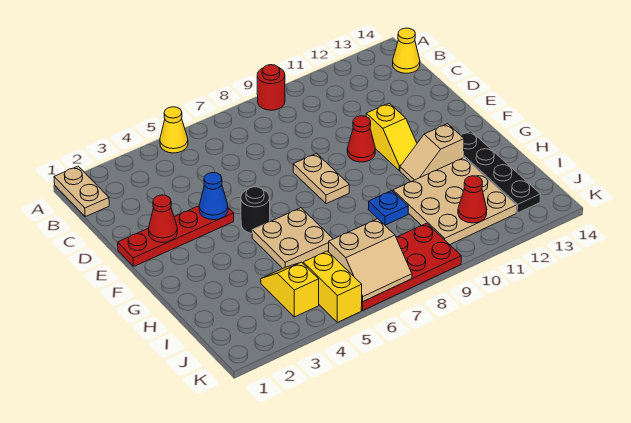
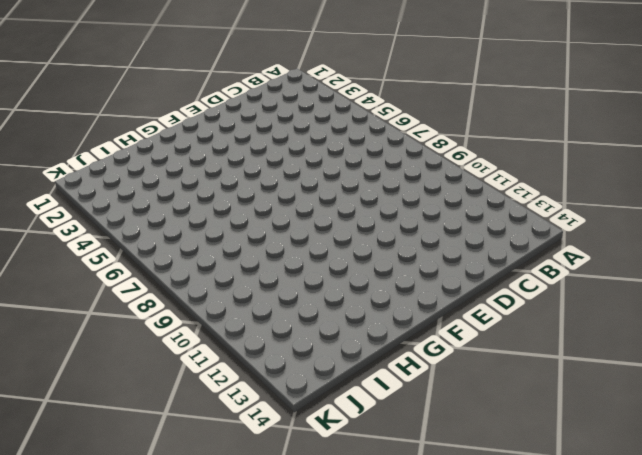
none -> tan 1x2 plate [54,166,109,217]
none -> yellow 1x1 cone [160,107,188,153]
none -> red 1x1 round brick [257,65,285,110]

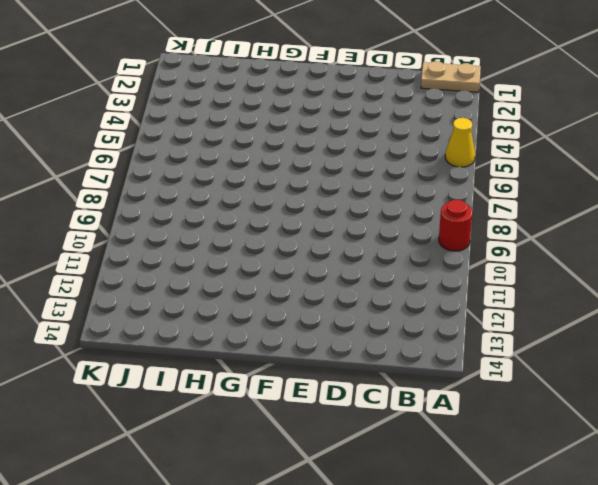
none -> yellow 1x1 cone [393,28,420,73]
none -> red 1x4 plate [118,206,234,267]
none -> tan 1x2 plate [293,153,349,204]

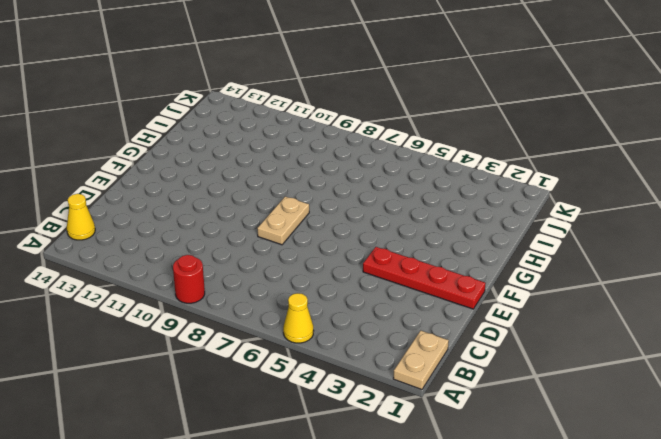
none -> red 1x1 cone [347,116,375,162]
none -> yellow 1x2 slope [366,103,417,171]
none -> black 1x1 round brick [241,187,270,233]

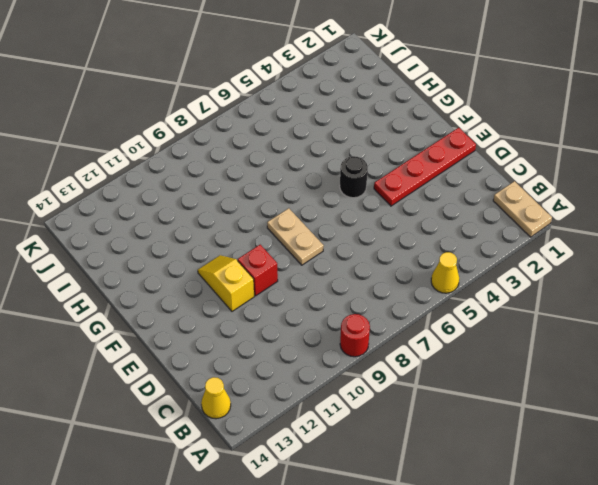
red 1x1 brick [238,245,278,296] -> red 1x1 cone [347,116,375,162]
none -> tan 2x2 plate [252,208,333,268]
none -> tan 1x2 slope [400,124,464,182]
none -> black 1x4 plate [461,131,541,213]

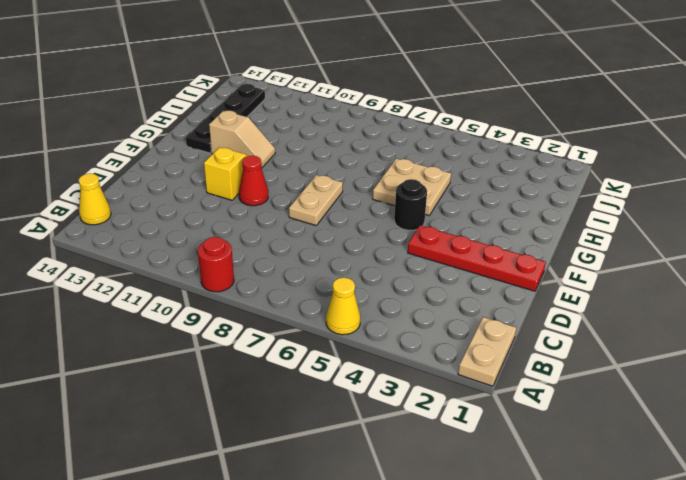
none -> blue 1x1 plate [368,191,408,225]
none -> tan 3x3 plate [393,158,517,245]
none -> yellow 1x2 slope [261,262,319,317]

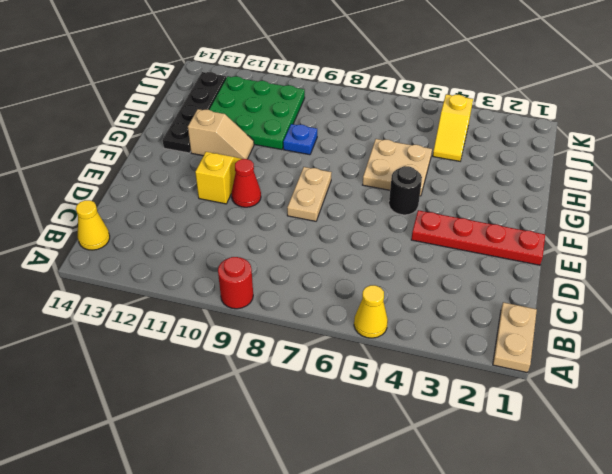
green 3x3 plate [209,76,305,150] -> tan 3x3 plate [393,158,517,245]
none -> yellow 1x2 brick [303,251,362,322]
none -> red 2x4 plate [361,223,461,310]
none -> red 1x1 cone [149,195,177,242]

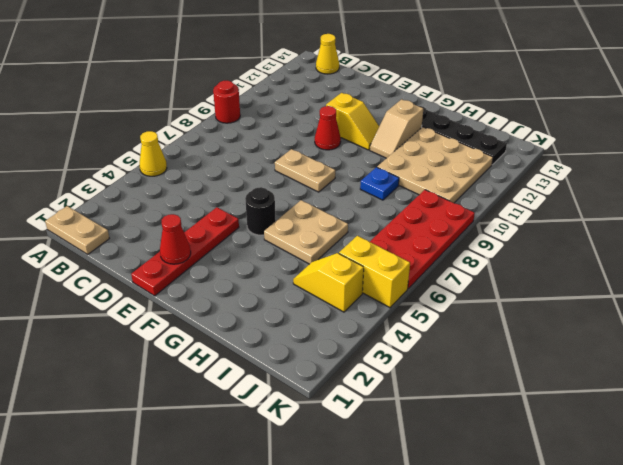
none -> blue 1x1 cone [199,173,228,220]
none -> tan 2x2 slope [329,219,412,301]
none -> red 1x1 cone [458,176,487,223]

